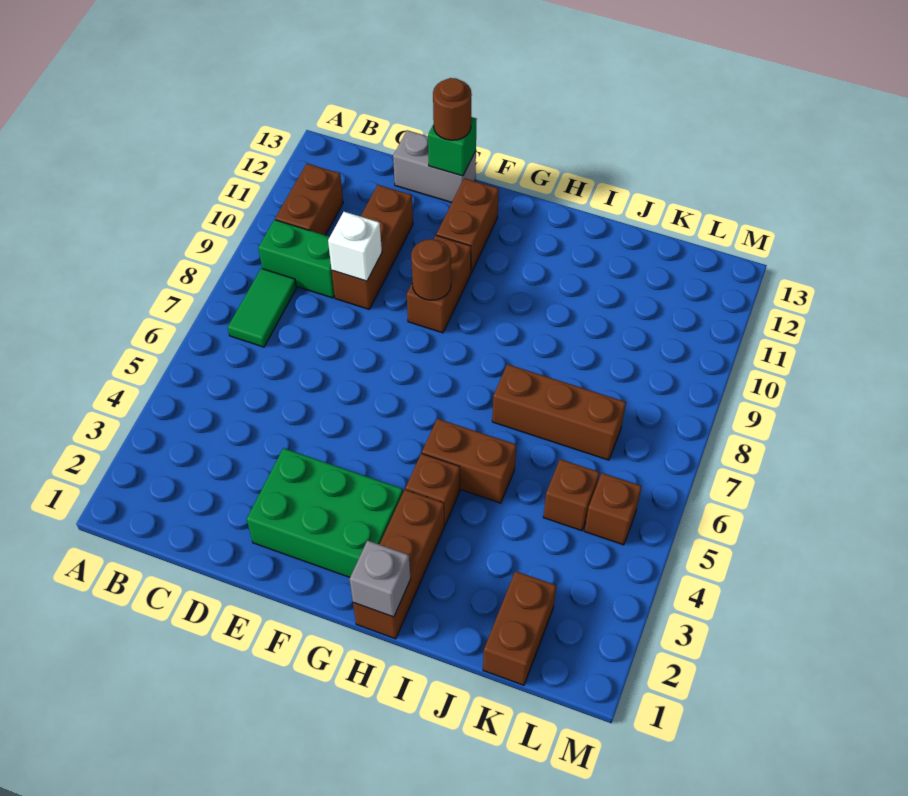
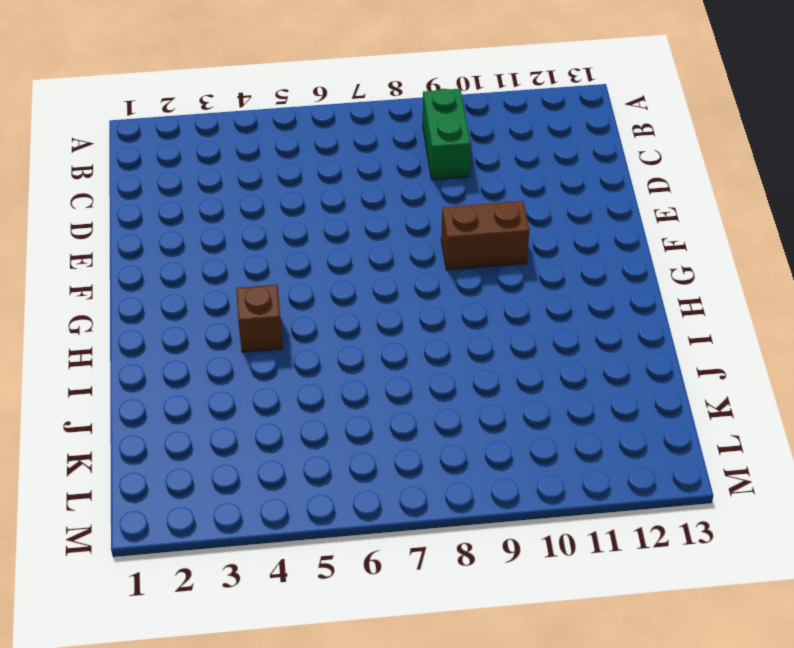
none -> green 1x2 tile [228,268,297,347]
none -> brown 1x2 brick [275,164,343,235]
none -> brown 1x3 brick [332,185,413,309]

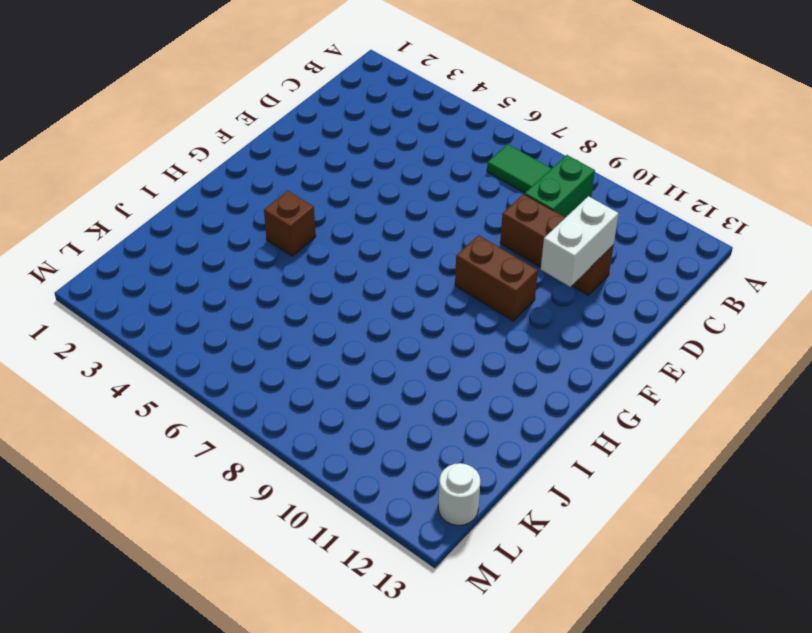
white 1x2 brick [541,196,619,287] -> none
white 1x1 round brick [438,463,480,525] -> none
none -> brown 1x2 brick [275,164,343,235]
none -> grey 1x2 brick [393,130,476,202]
none -> green 2x3 brick [247,448,403,577]

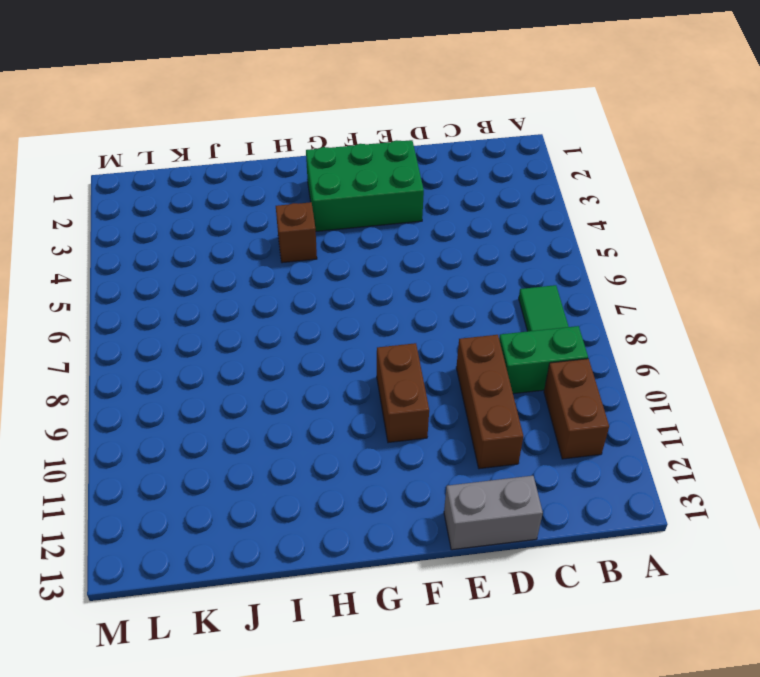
none -> brown 1x2 brick [436,178,499,273]
none -> brown 1x3 brick [353,490,444,639]
none -> brown 1x2 brick [422,418,516,503]

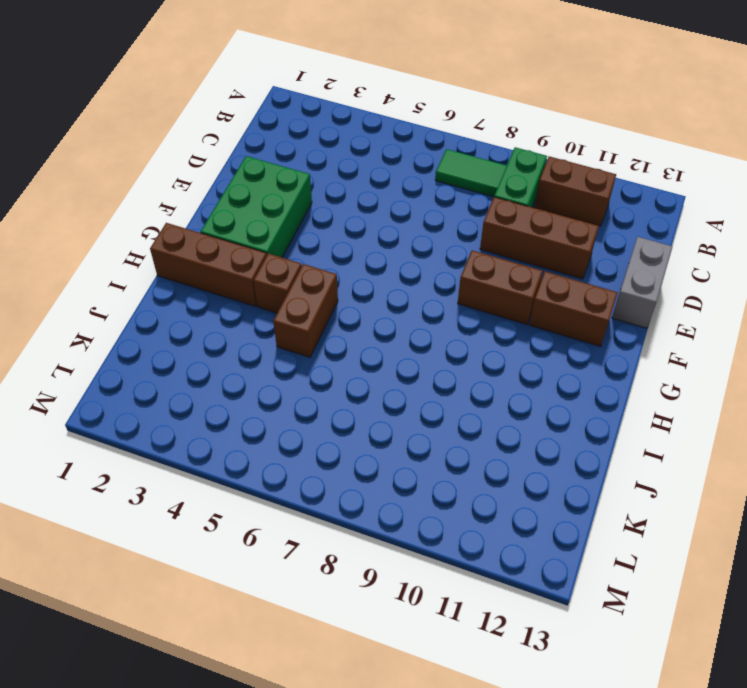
none -> brown 1x3 brick [492,364,626,460]
none -> brown 1x2 brick [483,571,556,685]
none -> brown 1x1 brick [543,459,599,531]

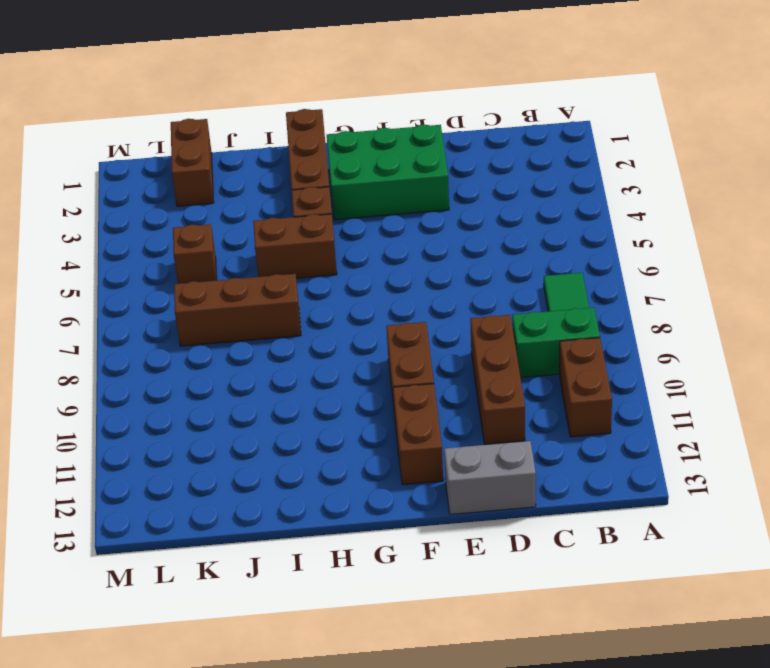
none -> brown 1x1 brick [585,473,642,545]
none -> white 1x1 brick [328,212,382,281]
none -> green 1x1 brick [428,117,477,176]

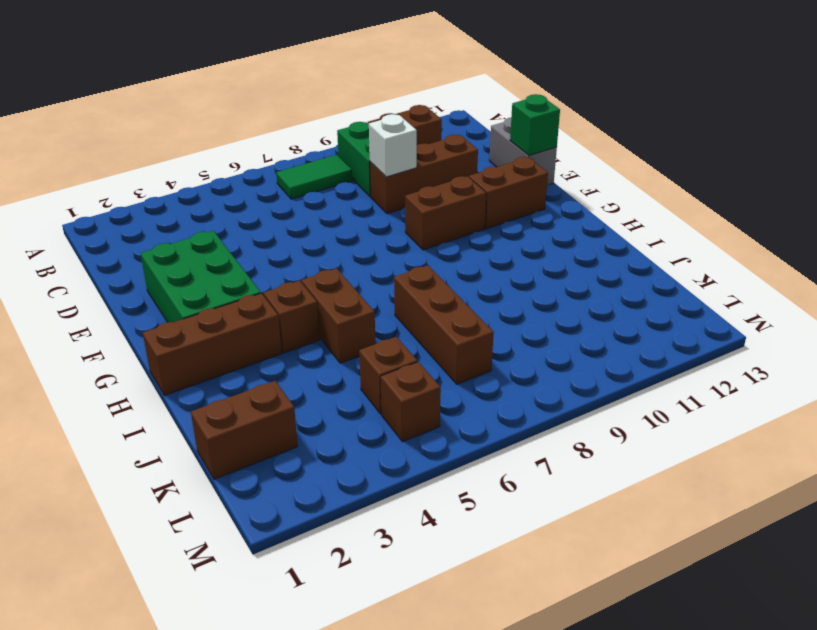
none -> brown 1x1 round brick [411,239,451,300]
none -> grey 1x1 brick [350,540,411,617]
none -> brown 1x1 round brick [433,78,472,140]

